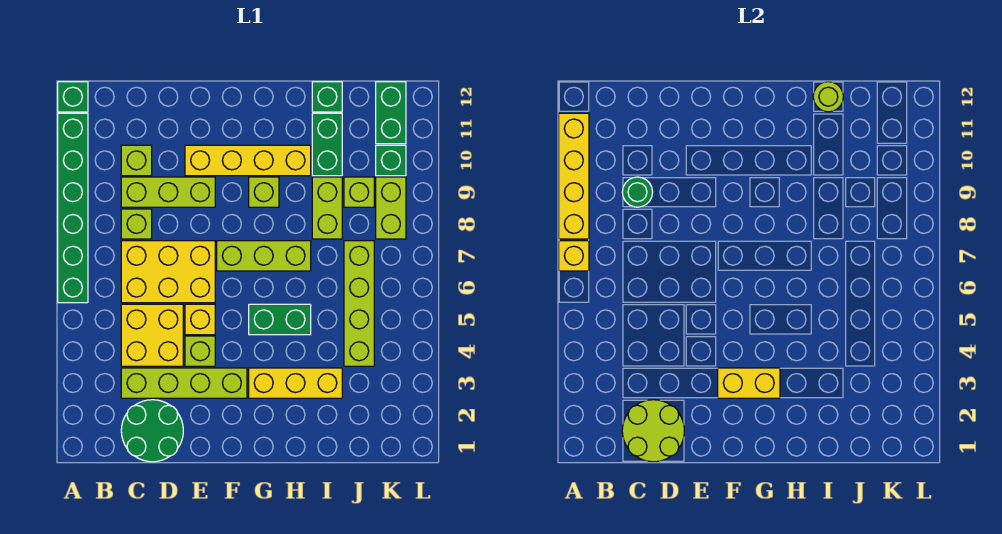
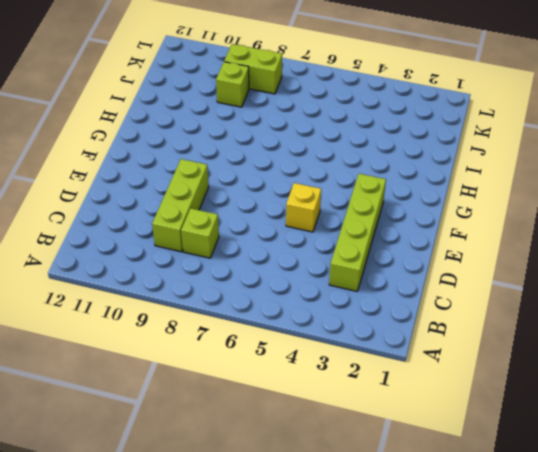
none -> green 1x6 brick [58,113,88,303]
none -> green 1x1 brick [58,82,88,112]
none -> green 2x2 round brick [121,400,183,462]
none -> yellow 2x2 brick [121,304,183,366]

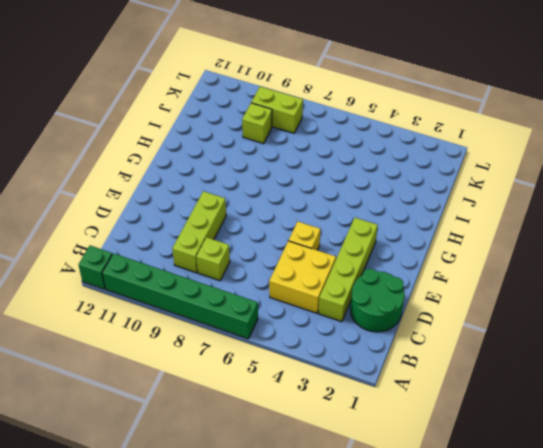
none -> yellow 2x3 brick [121,241,215,303]
none -> lime 1x1 brick [121,145,152,176]
none -> lime 1x1 brick [185,336,215,366]
none -> yellow 1x4 brick [185,145,311,176]

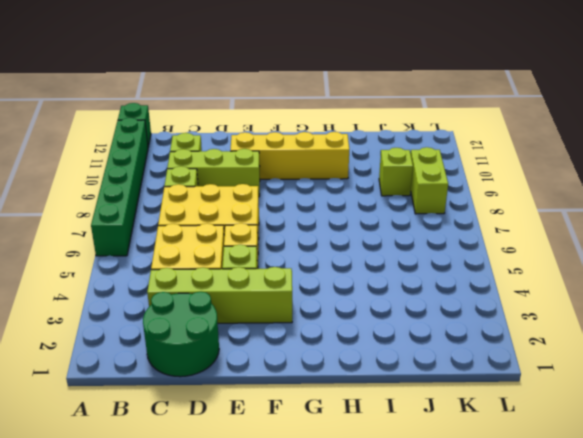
none -> lime 1x3 brick [217,241,311,271]
none -> yellow 1x3 brick [249,368,342,398]
none -> green 1x2 brick [249,304,311,335]
none -> lime 1x1 brick [249,177,279,207]

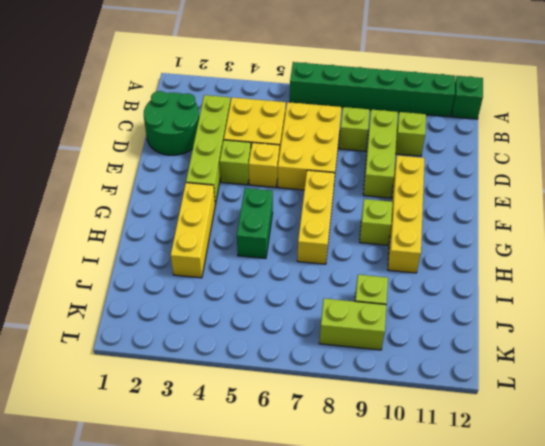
yellow 1x3 brick [297,170,335,264] -> lime 1x3 brick [217,241,311,271]
none -> lime 1x2 brick [312,177,342,239]
none -> green 1x2 brick [312,113,342,176]
none -> green 1x1 brick [312,82,342,112]
none -> lime 1x4 brick [344,241,374,366]

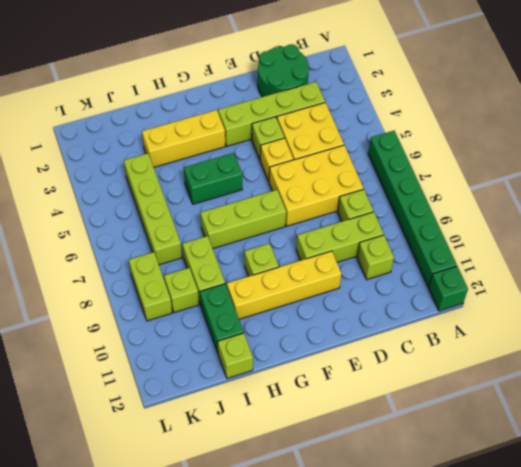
lime 1x1 brick [218,333,253,378] -> green 1x1 brick [312,82,342,112]
none -> green 1x1 brick [376,145,406,176]
none -> green 1x2 brick [376,82,406,144]
none -> yellow 1x1 brick [559,241,589,271]
none -> yellow 1x4 brick [559,113,589,239]

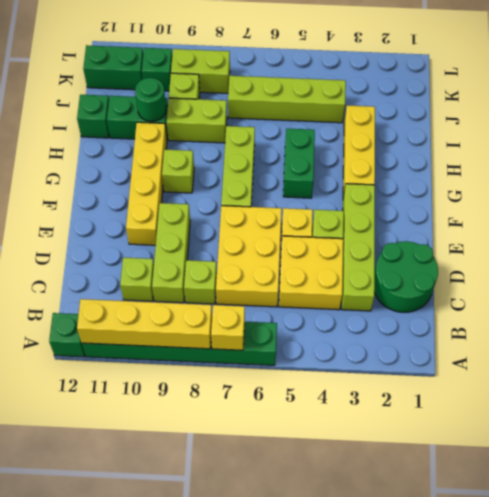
green 1x1 round brick [135,78,166,121] -> green 1x1 round brick moved to [622,177,653,207]
none -> lime 2x2 round brick [622,400,684,462]
none -> yellow 1x2 brick [718,368,780,398]
none -> lime 1x1 round brick [813,82,843,112]

